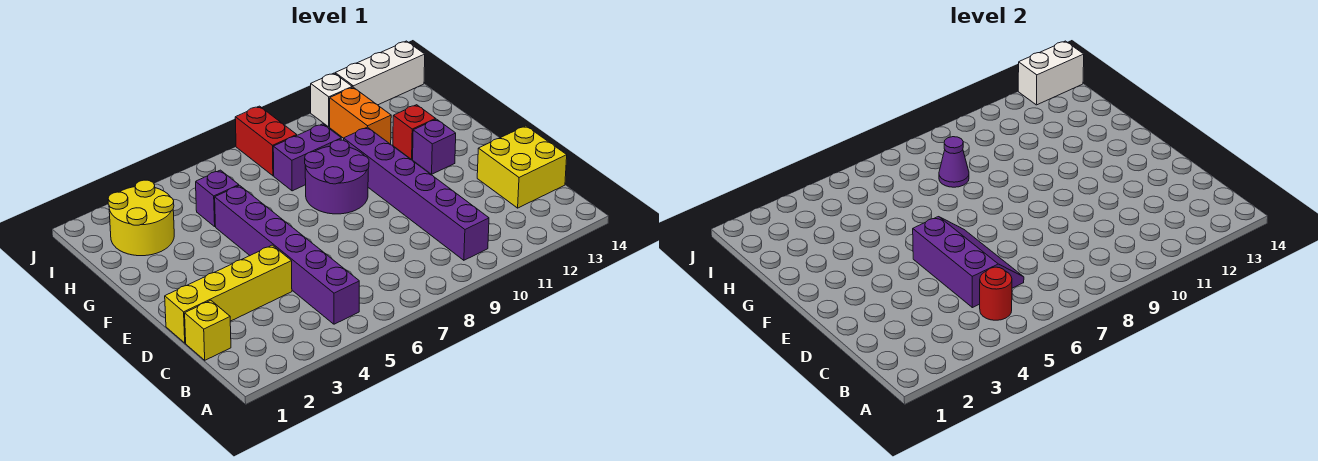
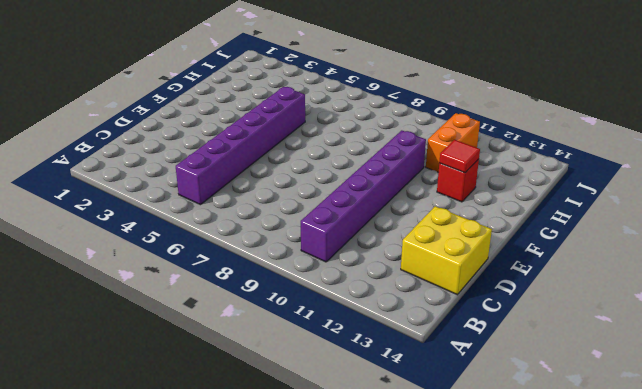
red 1x1 tile [439,140,480,173] -> none
none -> yellow 1x1 brick [185,300,231,360]
none -> yellow 1x4 brick [165,245,292,343]
none -> purple 2x2 round brick [305,140,369,214]

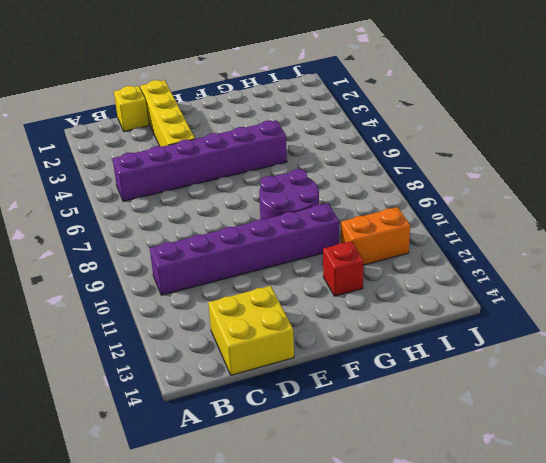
none -> purple 1x1 brick [413,119,456,174]
none -> yellow 2x2 round brick [108,180,174,256]
none -> purple 1x1 brick [196,170,239,226]

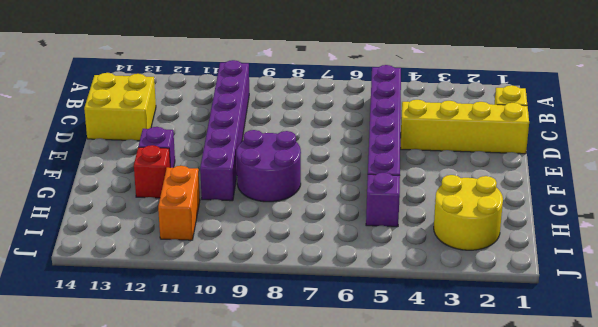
none -> purple 1x2 brick [273,124,341,191]
none -> red 1x2 brick [235,106,297,176]
none -> white 1x1 brick [311,73,352,127]

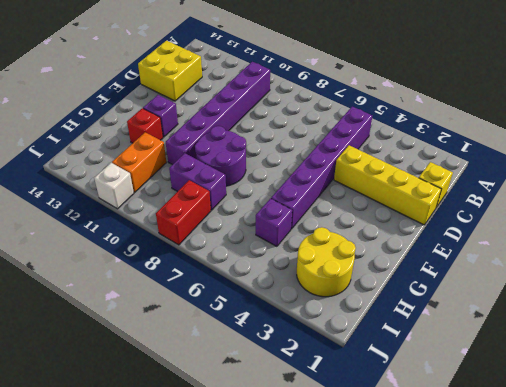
none -> white 1x3 brick [335,41,425,105]
none -> red 1x1 round brick [980,267,1012,320]
none -> purple 2x3 slope [913,217,1024,308]

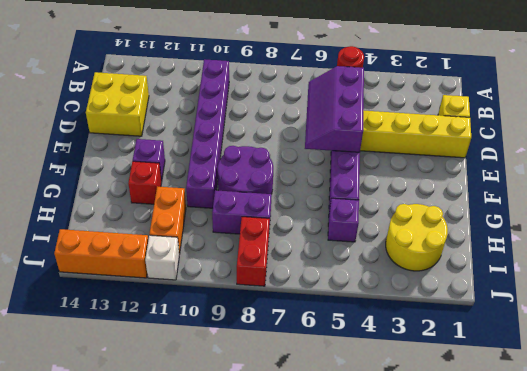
orange 1x3 brick [54,229,148,278] -> white 1x3 brick [335,41,425,105]
none -> purple 1x1 cone [939,137,969,187]
none -> white 1x2 brick [1018,41,1084,105]

